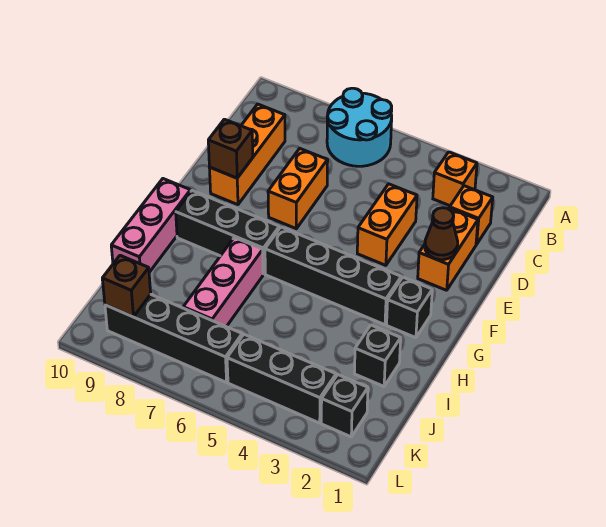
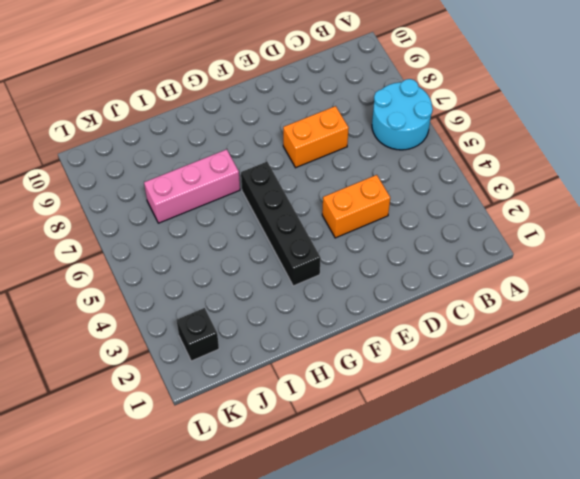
none -> orange 1x1 brick [433,152,477,206]
none -> orange 1x1 brick [450,186,493,244]
none -> orange 1x3 brick [209,104,285,205]

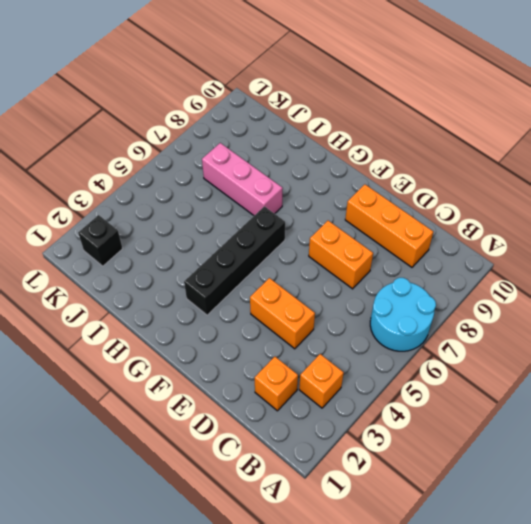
none -> orange 1x2 brick [418,208,478,290]
none -> black 1x1 brick [387,277,432,338]
none -> black 1x3 brick [176,191,279,274]

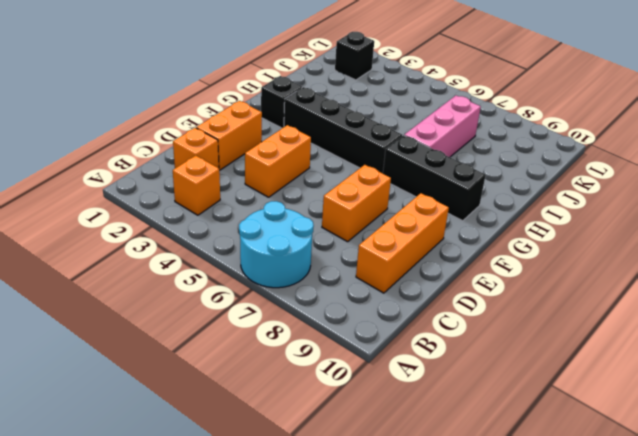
none -> pink 1x3 brick [111,179,191,272]
none -> black 1x1 brick [354,325,401,386]
none -> black 1x3 brick [227,335,336,423]

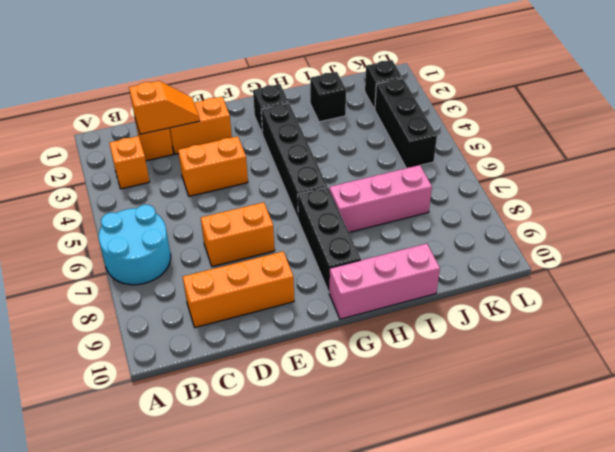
orange 1x2 slope [129,81,200,134] -> none
none -> black 1x4 brick [105,294,242,382]
none -> brown 1x1 cone [425,208,458,260]
none -> brown 1x1 brick [208,119,253,178]

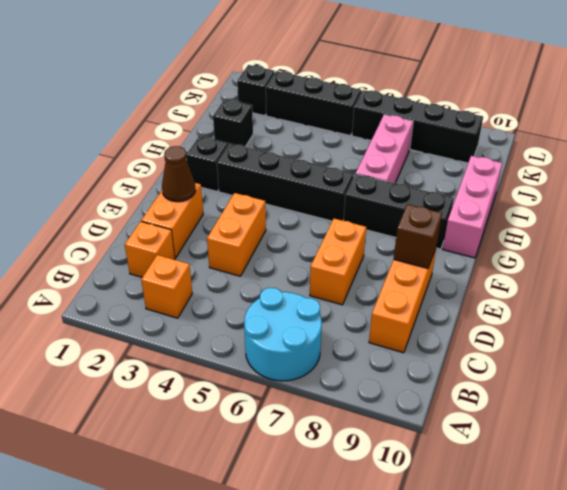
none -> brown 1x1 brick [102,255,151,317]

